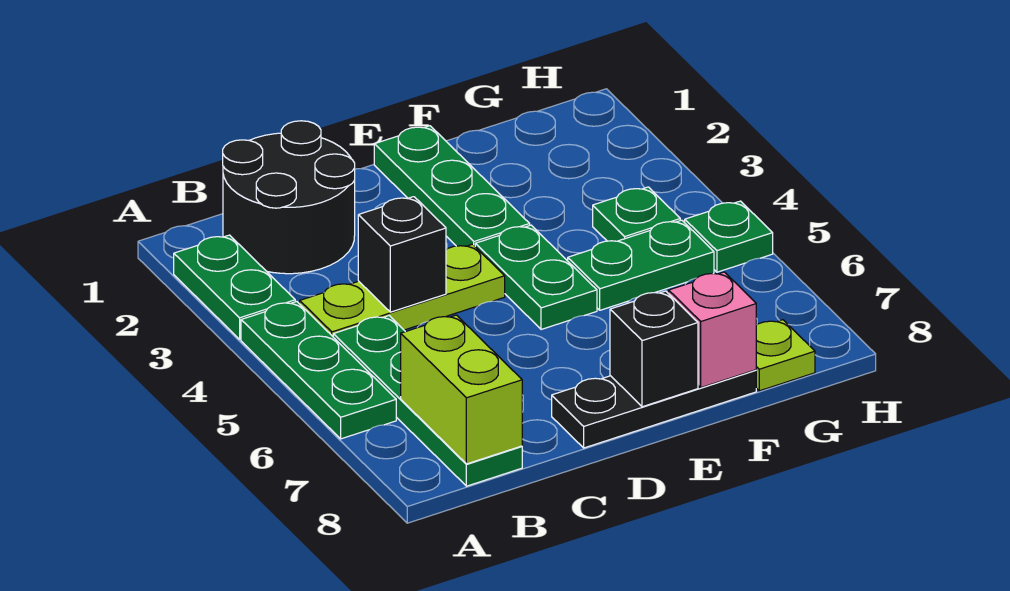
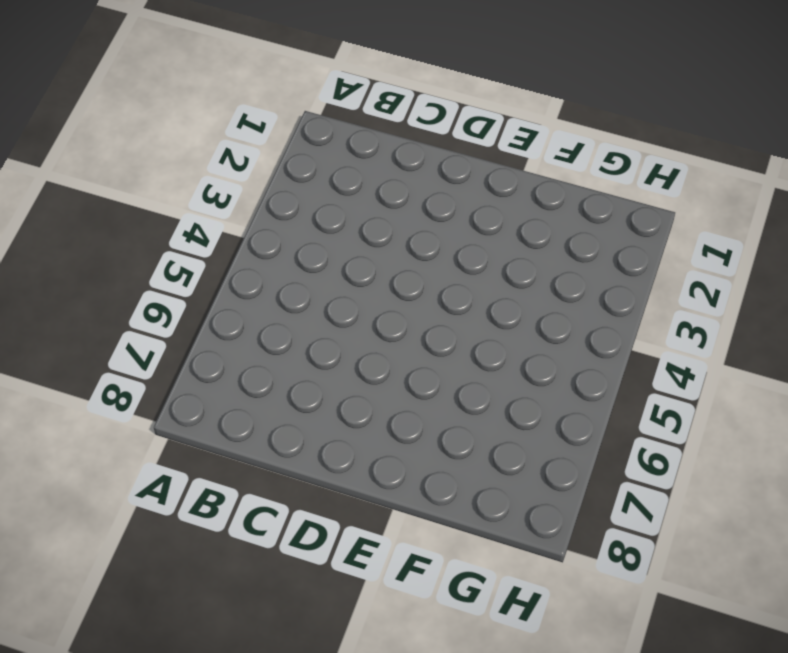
none -> green 1x2 plate [174,235,295,339]
none -> green 1x3 plate [241,302,396,439]
none -> black 2x2 round brick [223,121,355,274]

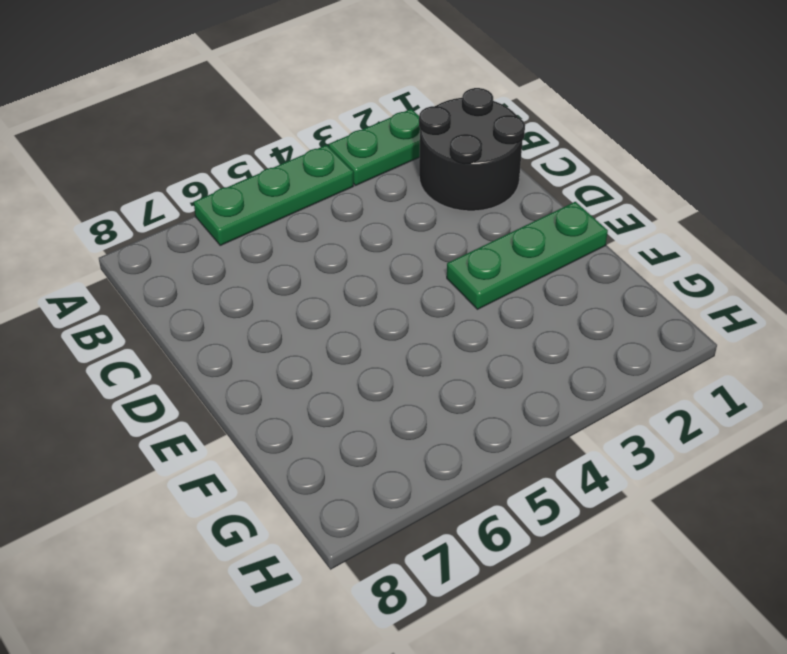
none -> lime 1x3 plate [300,244,505,336]
none -> green 1x4 plate [333,316,522,486]
none -> black 1x3 plate [552,370,756,448]

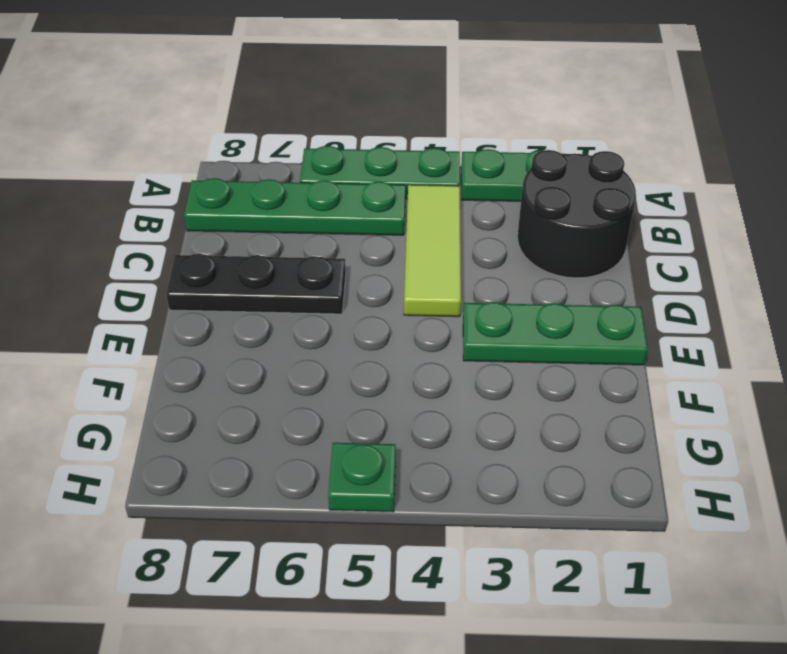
lime 1x3 tile [404,185,461,317] -> lime 1x3 plate [300,244,505,336]
black 1x3 plate [166,254,346,314] -> black 1x3 plate turned to [552,370,756,448]
none -> green 1x2 plate [475,225,597,329]
none -> green 1x2 plate [568,220,714,310]
none -> green 1x1 plate [593,187,680,241]

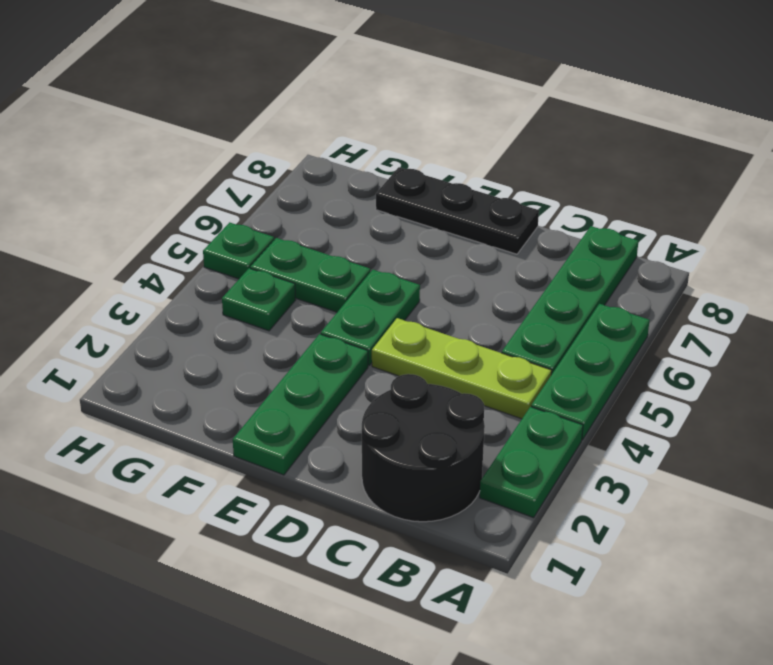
none -> lime 1x1 plate [756,320,815,391]
none -> lime 1x2 brick [401,315,522,464]
none -> black 1x1 brick [358,197,446,312]

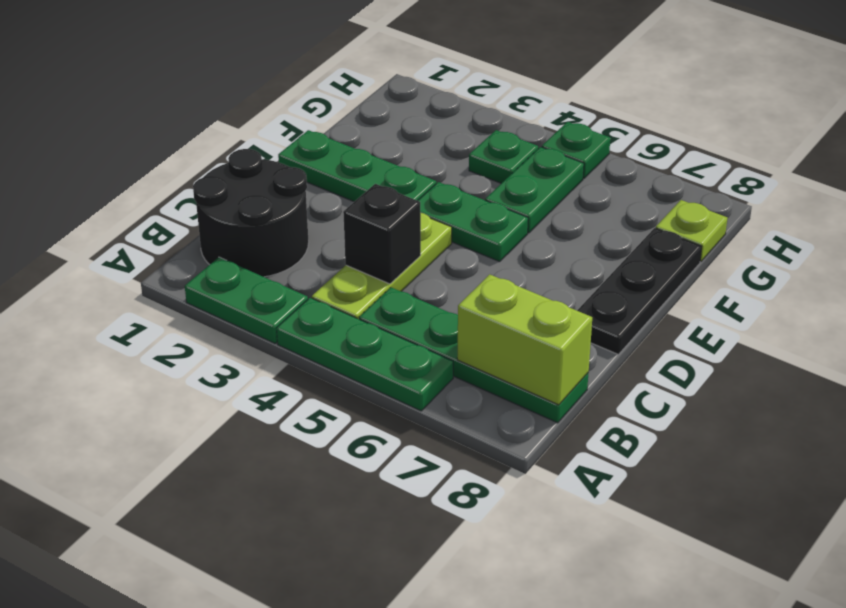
none -> black 1x1 brick [610,291,698,407]
none -> pink 1x1 brick [669,272,756,388]

